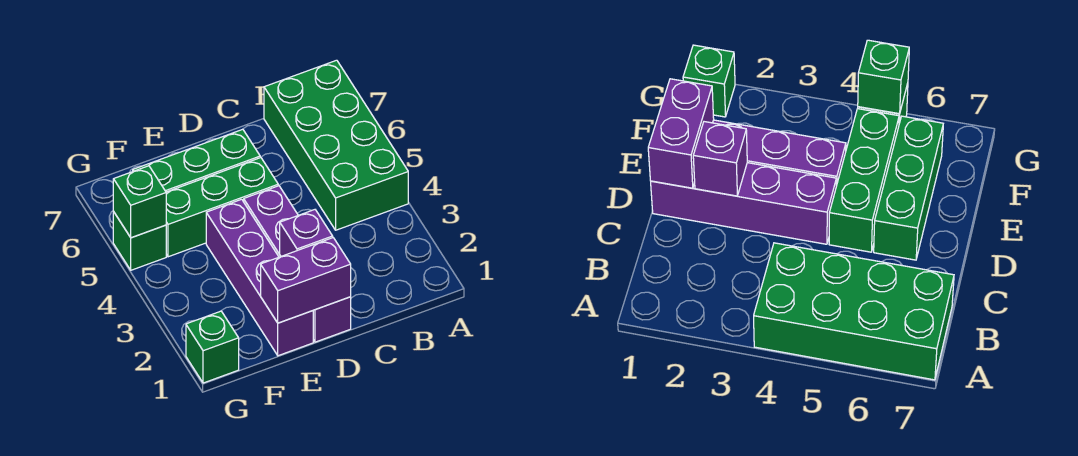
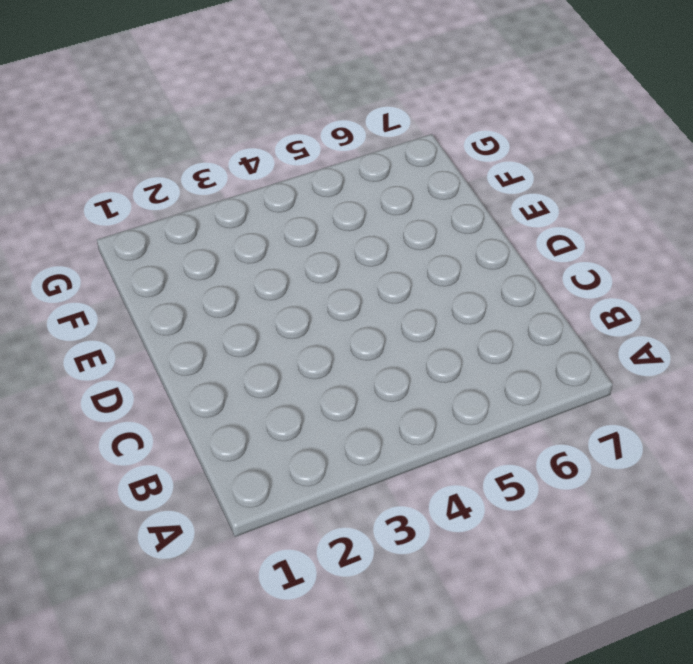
none -> green 2x4 brick [264,60,408,230]
none -> purple 1x4 brick [244,186,351,342]

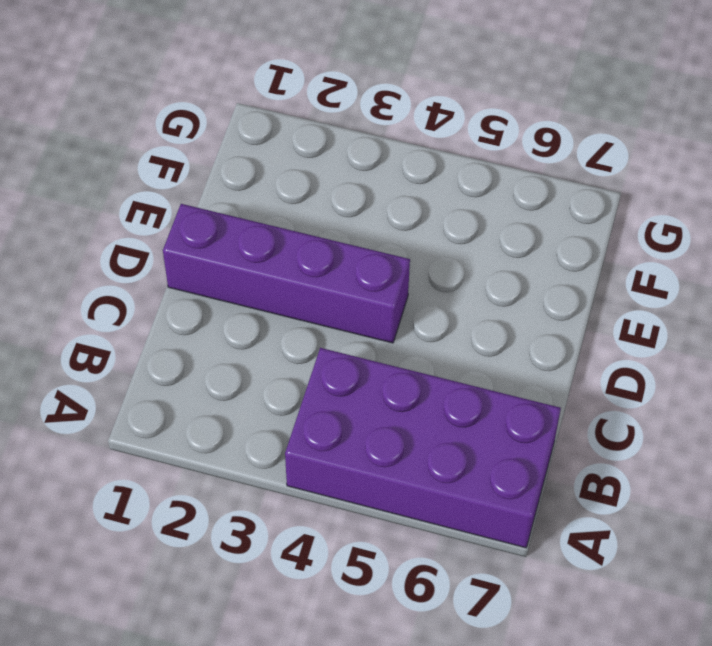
purple 2x4 brick [285,348,561,548] -> green 2x4 brick [264,60,408,230]
none -> green 1x3 brick [166,158,278,257]
none -> green 1x3 brick [133,129,260,192]

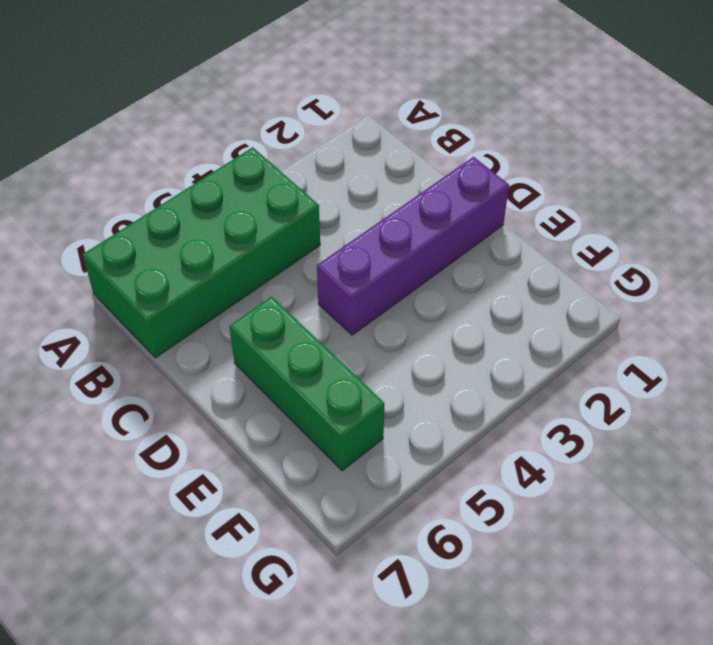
none -> green 1x3 brick [166,158,278,257]
none -> purple 1x4 brick [206,199,313,356]

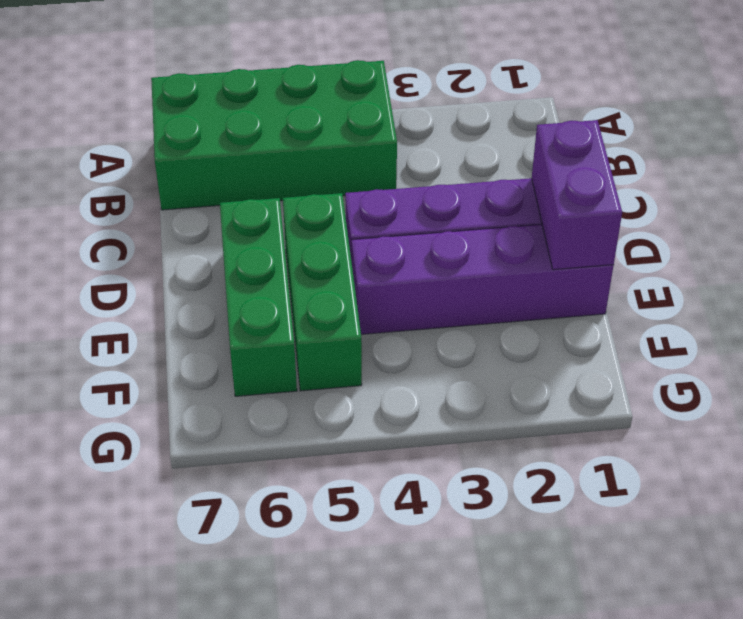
none -> green 1x1 brick [186,311,239,383]
none -> green 1x1 brick [113,212,166,270]

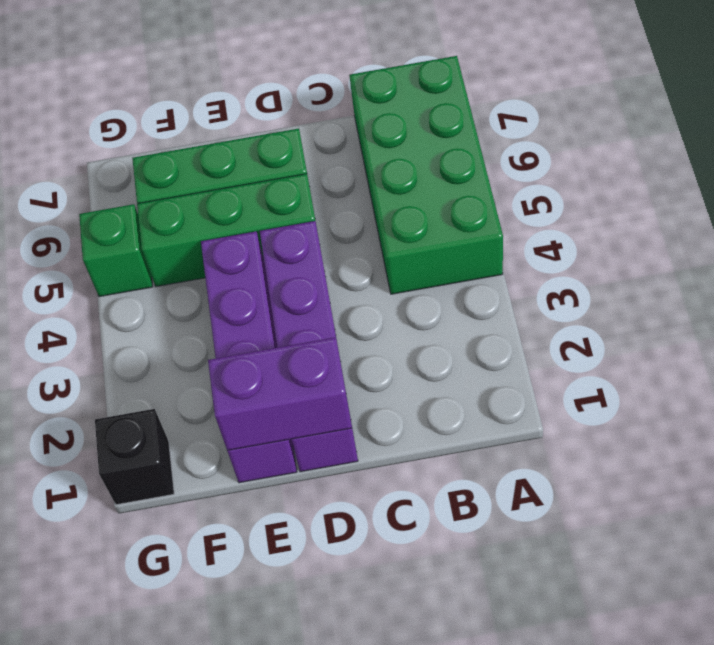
black 1x1 brick [95,409,174,505] -> green 1x1 brick [186,311,239,383]
none -> purple 1x1 brick [280,210,333,256]
none -> green 1x1 brick [113,166,166,238]

